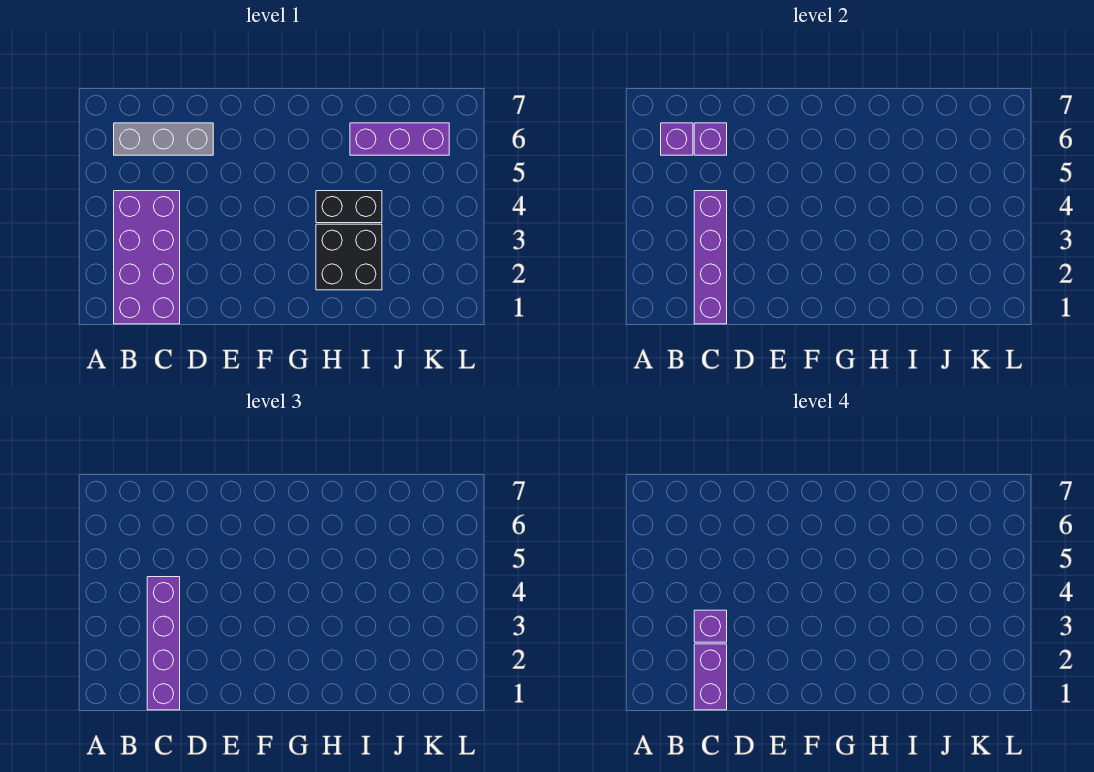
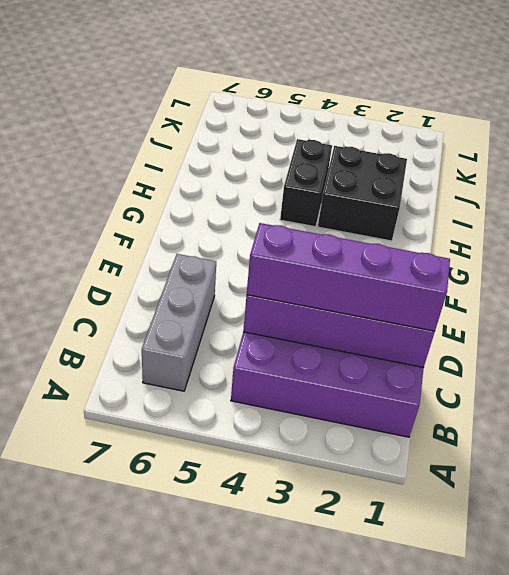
none -> purple 1x3 brick [350,123,449,155]
none -> purple 1x1 brick [661,123,693,155]

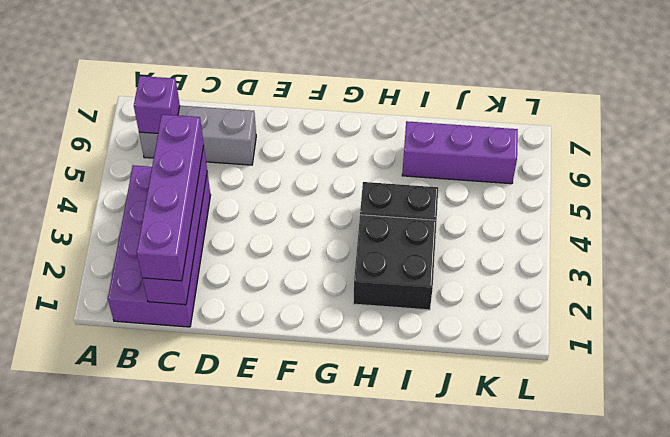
none -> purple 1x1 brick [694,123,727,155]
none -> purple 1x2 brick [694,644,727,710]

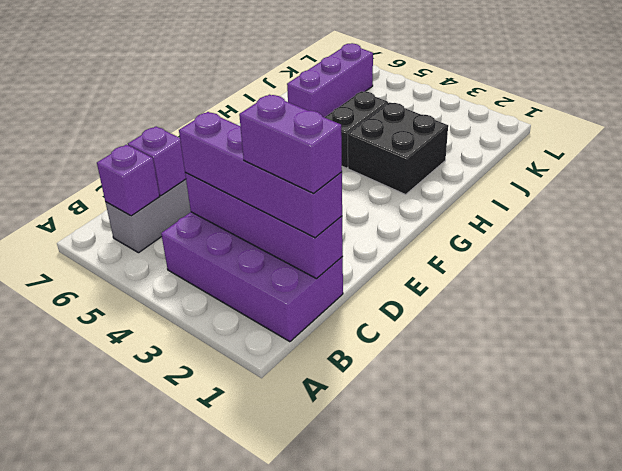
none -> purple 1x1 brick [694,610,727,642]

